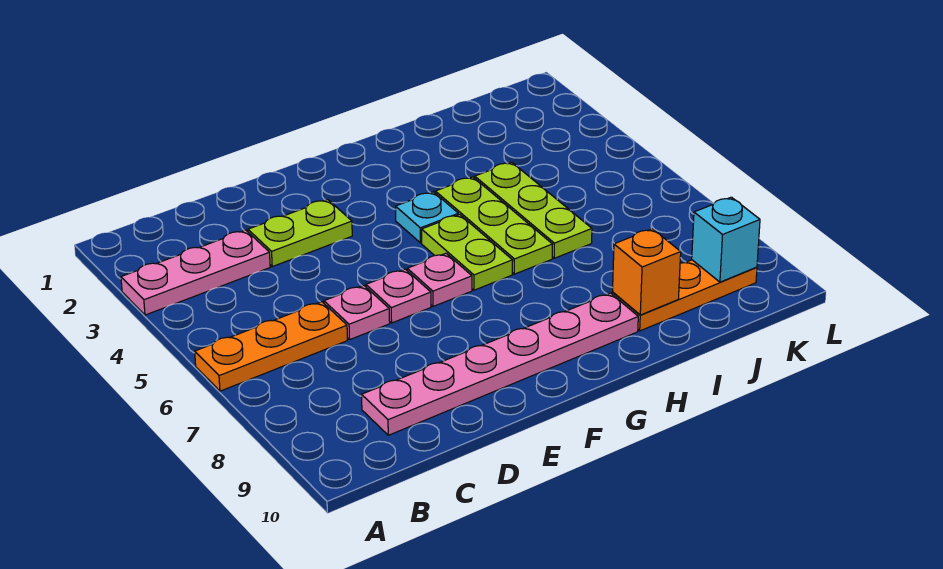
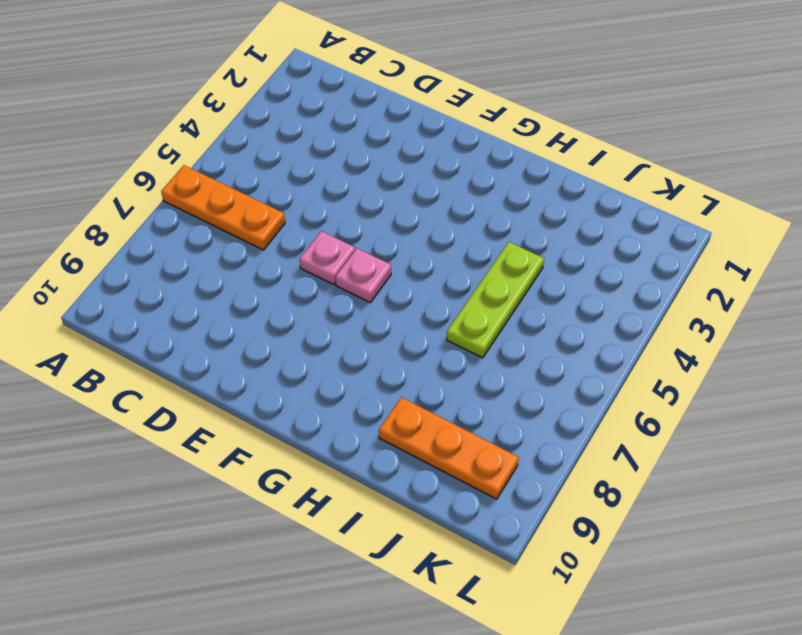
none -> pink 1x3 plate [121,230,270,315]
none -> pink 1x6 plate [362,293,638,435]
none -> lime 1x2 plate [248,200,352,267]

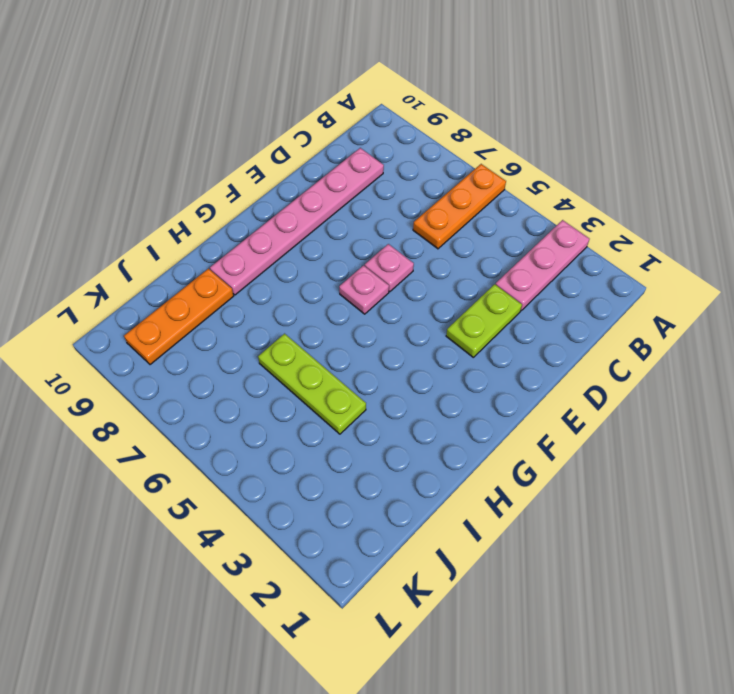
none -> pink 1x1 plate [324,285,390,339]
none -> cyan 1x1 plate [396,192,458,243]
none -> lime 1x2 plate [422,214,513,290]

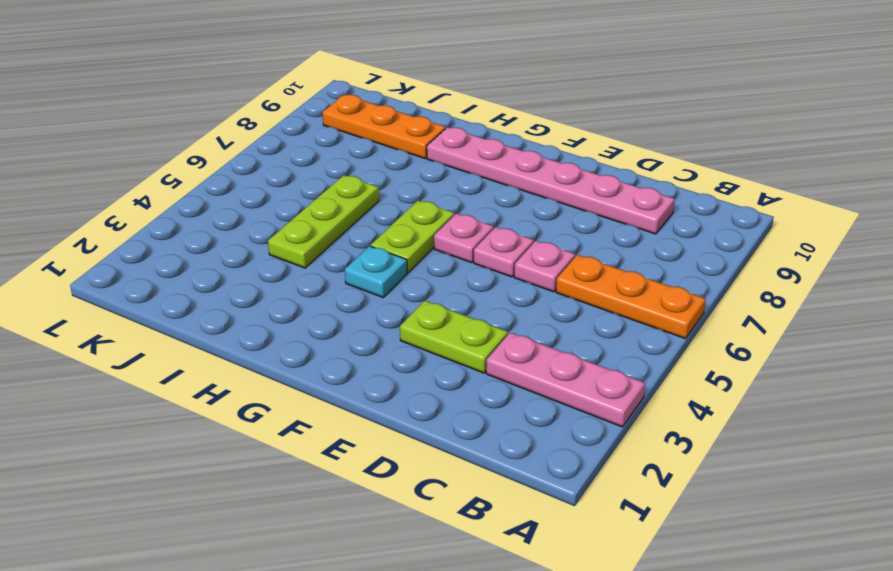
none -> lime 1x3 plate [435,177,553,274]
none -> orange 1x1 brick [613,229,681,315]
none -> cyan 1x1 brick [692,197,760,282]

